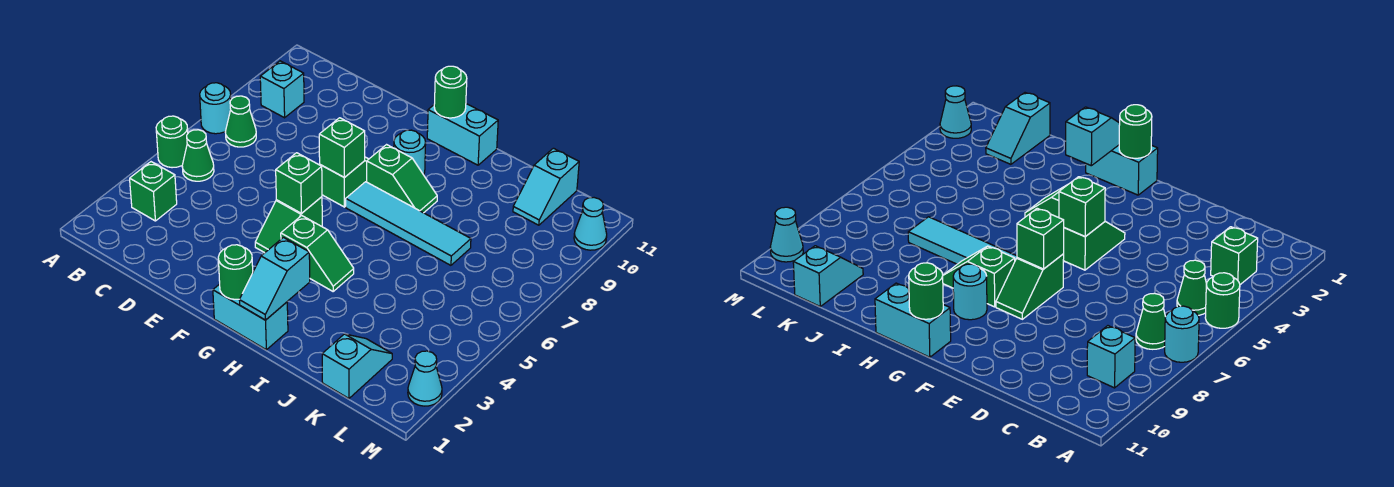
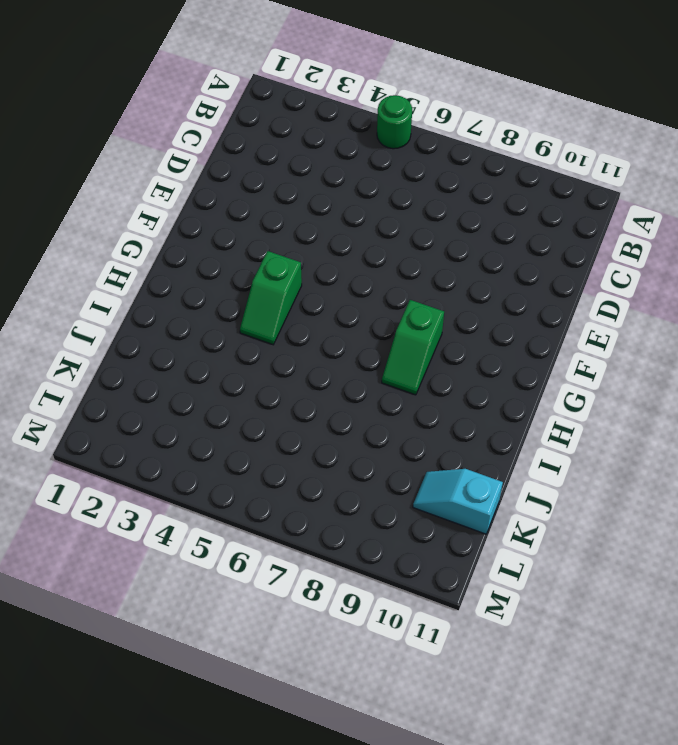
none -> cyan 1x1 round brick [200,83,231,134]
none -> green 1x1 brick [130,162,177,221]
none -> green 1x1 cone [182,130,214,181]

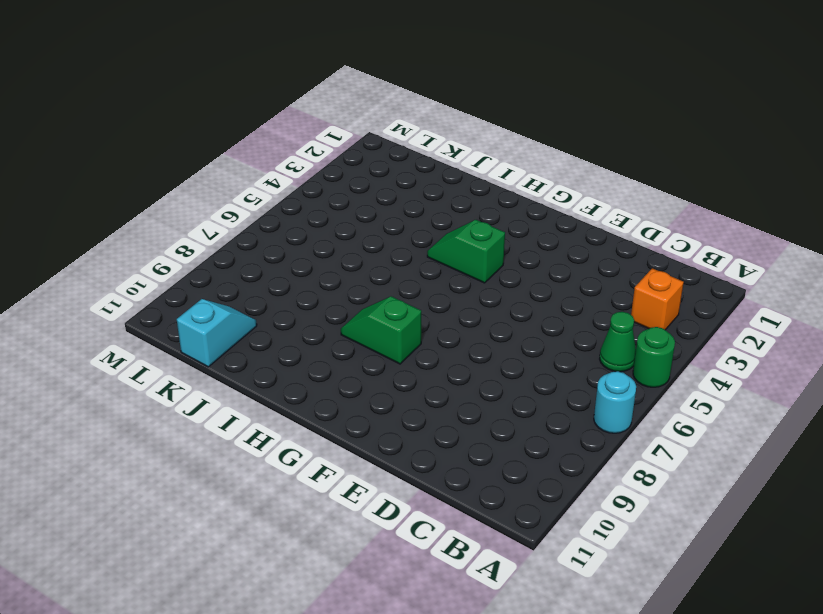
orange 1x1 brick [631,268,684,330] -> green 1x1 brick [130,162,177,221]
none -> green 1x1 cone [225,96,256,147]
none -> cyan 1x1 brick [260,61,304,118]
none -> green 1x2 slope [255,197,322,253]

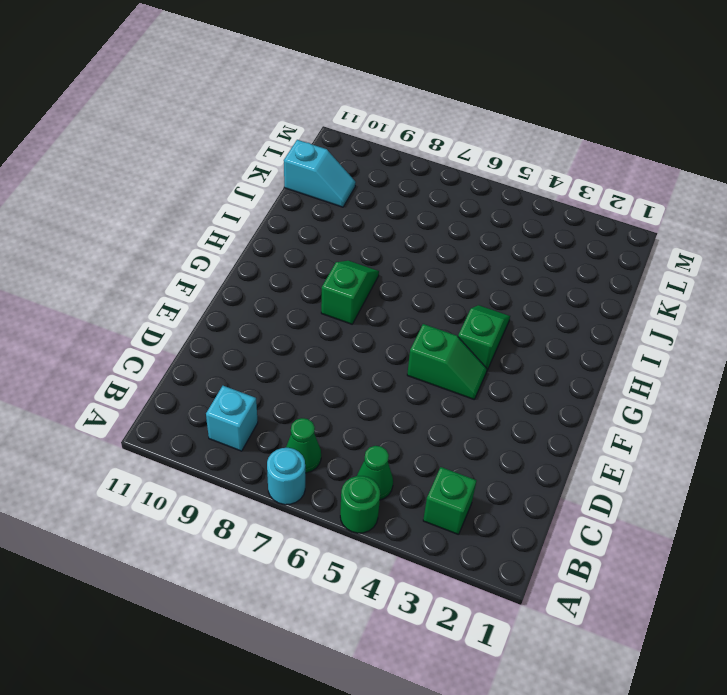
none -> green 1x2 slope [320,157,368,207]
none -> cyan 1x2 brick [213,284,288,350]
none -> cyan 1x4 tile [346,182,471,265]

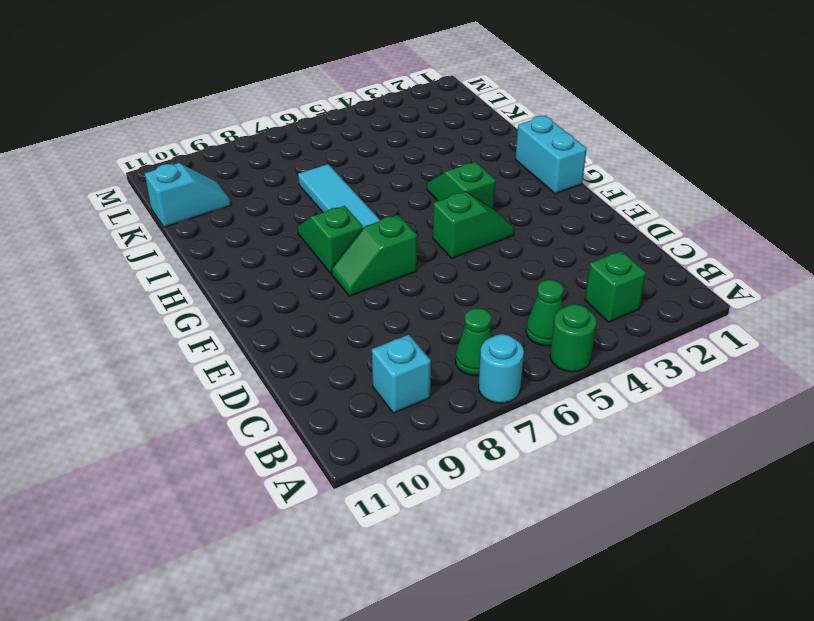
none -> cyan 1x1 round brick [394,130,426,175]
none -> cyan 1x2 brick [427,104,498,165]
none -> cyan 1x2 slope [322,334,392,398]

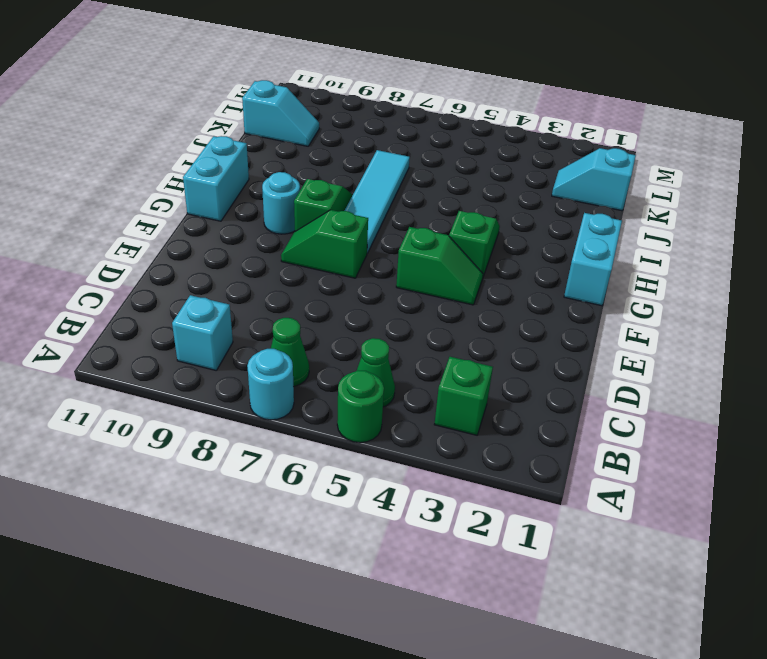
none -> cyan 1x1 cone [408,351,442,406]
none -> cyan 1x1 cone [574,198,607,250]
none -> green 1x1 brick [276,153,322,213]

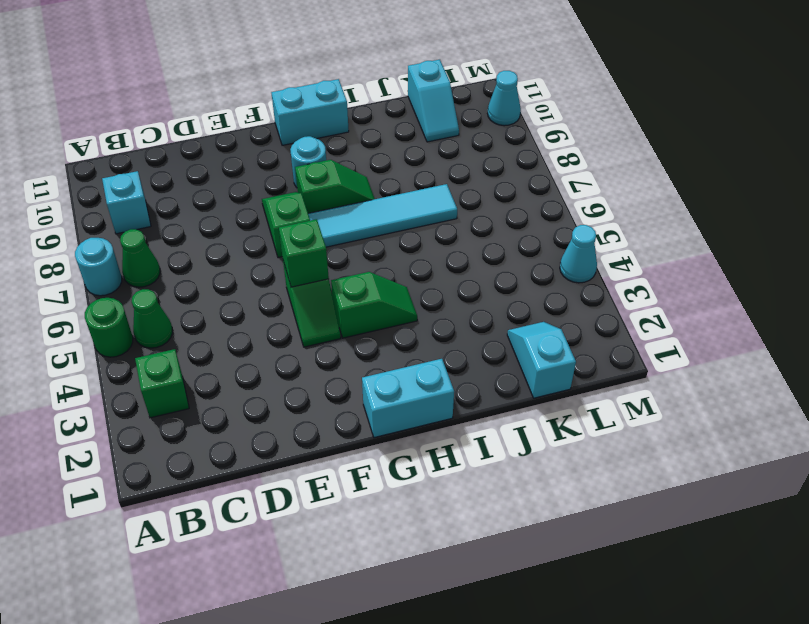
cyan 1x1 cone [560,225,597,283] -> cyan 1x1 cone moved to [408,351,442,406]
none -> green 1x1 brick [319,118,365,178]
none -> green 1x1 round brick [218,245,253,299]
none -> green 1x1 round brick [434,66,467,118]

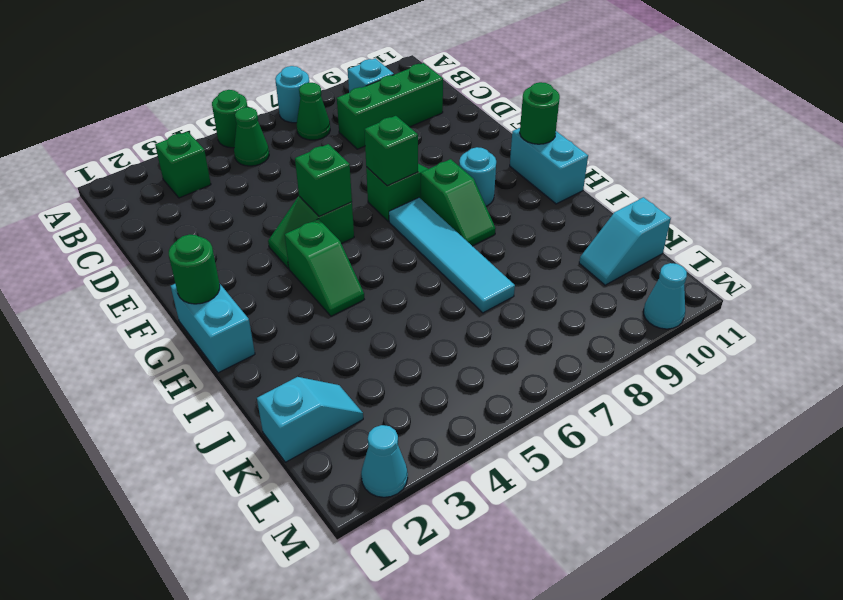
green 1x3 brick [337,63,443,149] -> none
none -> cyan 1x2 slope [239,237,310,320]

